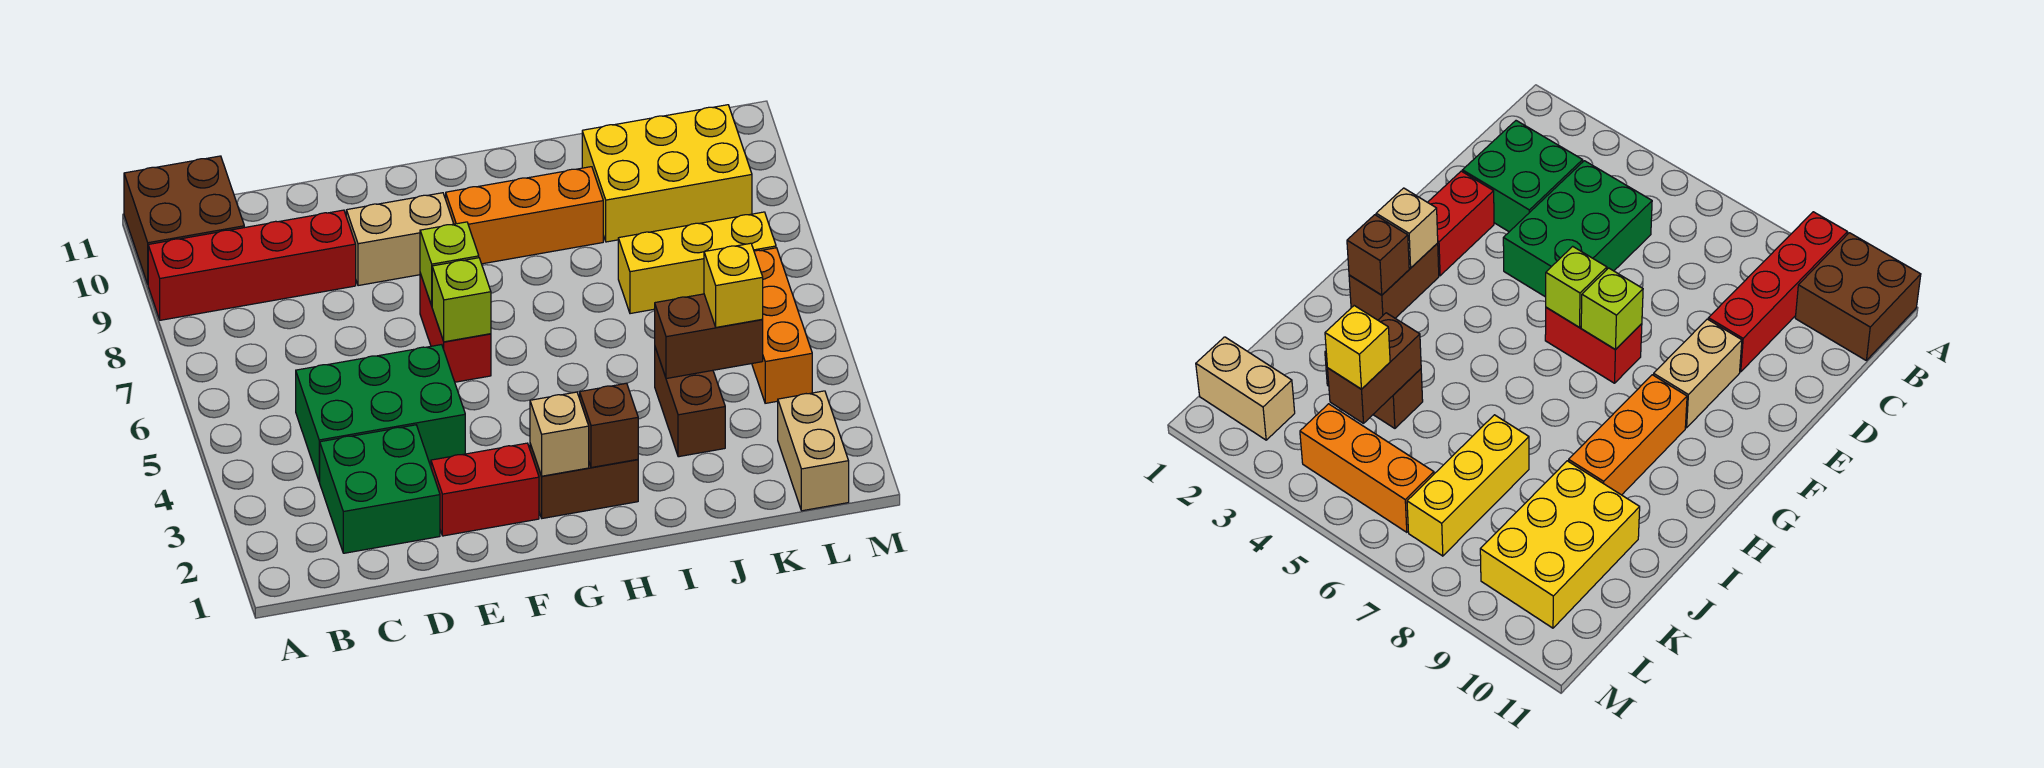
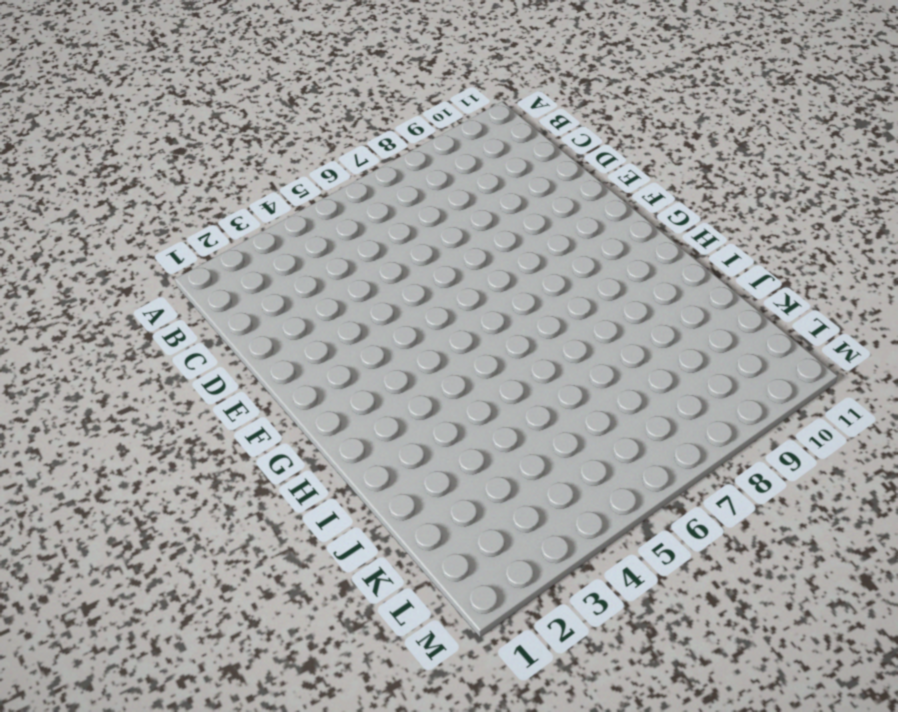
none -> red 1x4 brick [148,210,356,320]
none -> brown 2x2 brick [124,156,244,284]
none -> green 2x2 brick [320,425,440,553]

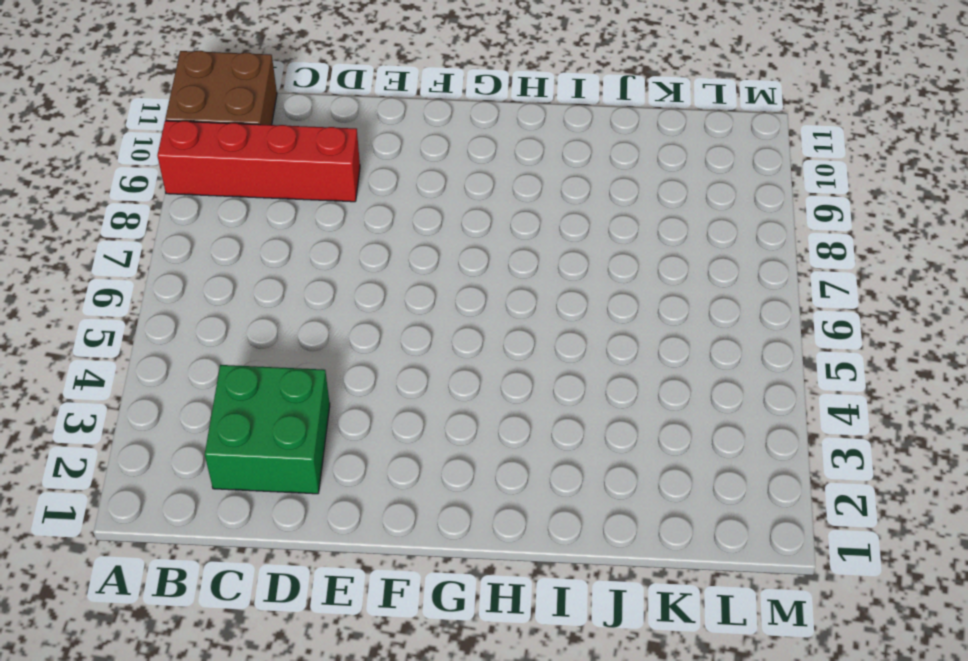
none -> green 2x3 brick [296,345,465,482]
none -> red 1x2 brick [431,443,539,536]
none -> tan 1x2 brick [346,193,454,286]

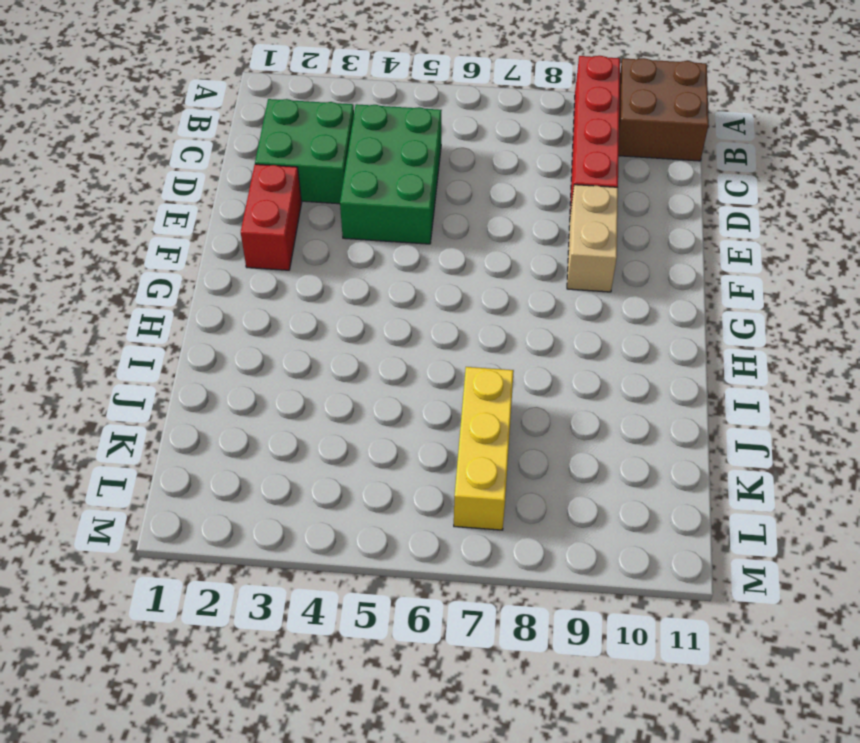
none -> red 1x2 brick [420,273,491,382]
none -> brown 1x2 brick [530,444,638,518]
none -> orange 1x3 brick [446,167,603,264]

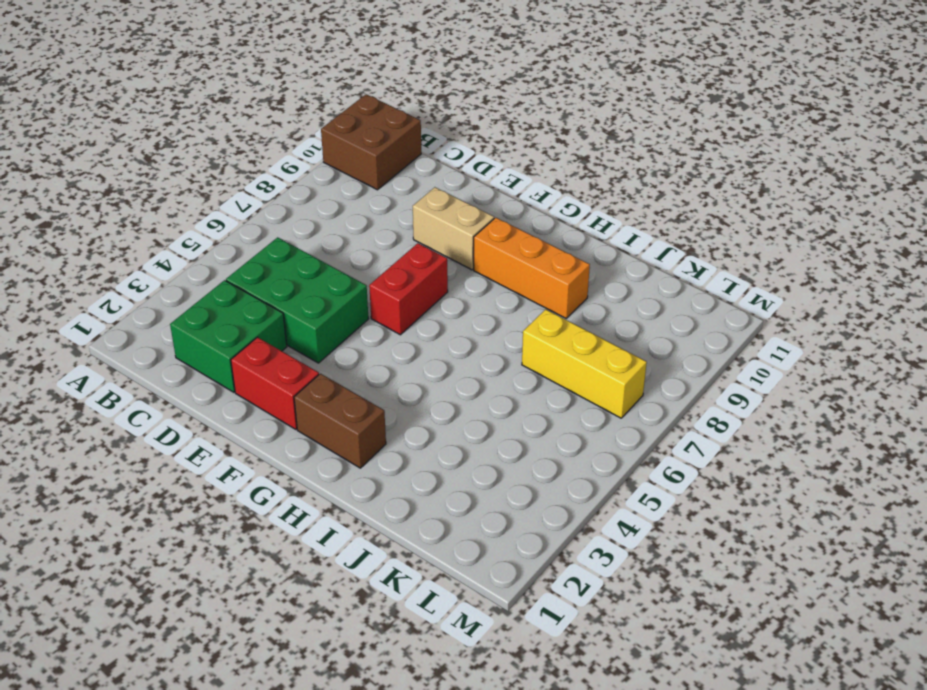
none -> red 1x4 brick [148,210,356,320]
none -> brown 1x2 brick [655,348,725,457]
none -> yellow 2x3 brick [582,105,752,242]

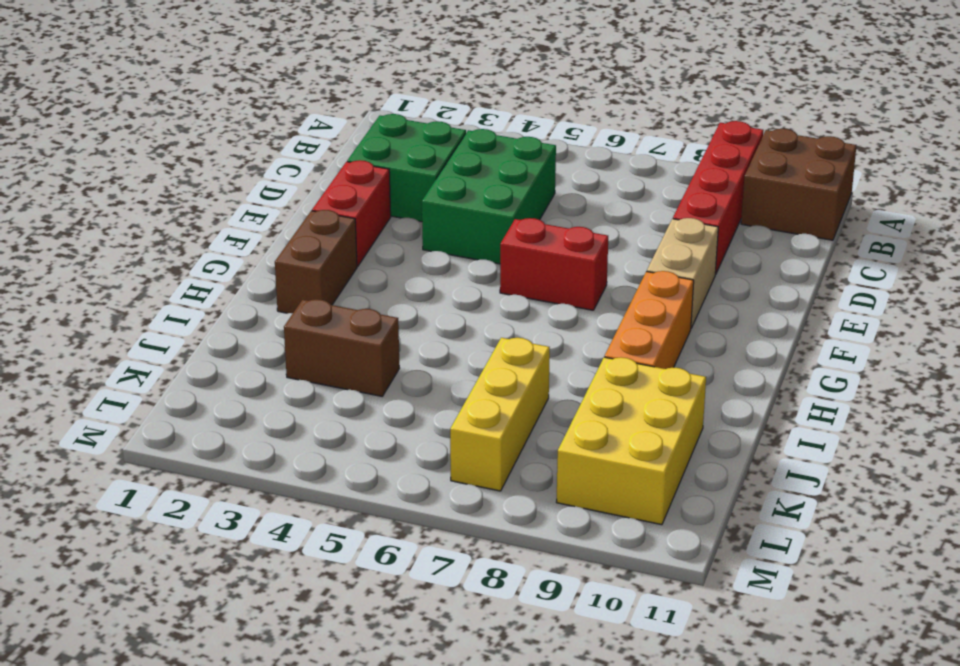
none -> tan 1x2 brick [778,391,849,511]
none -> orange 1x3 brick [752,248,812,403]
none -> lime 1x1 brick [432,258,491,342]

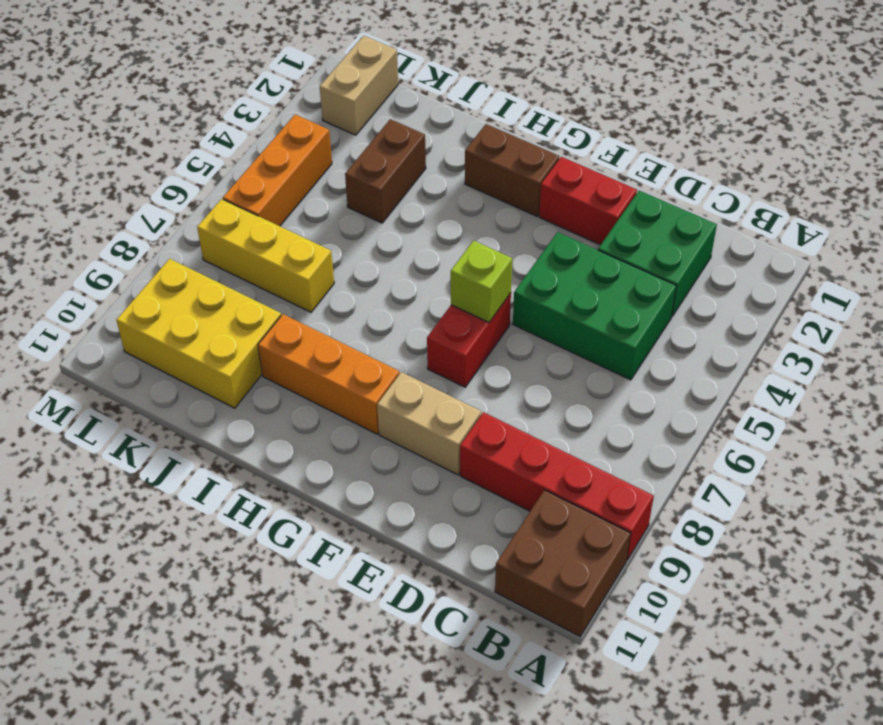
none -> lime 1x1 brick [420,222,479,306]
none -> tan 1x1 brick [530,392,589,476]
none -> brown 1x1 brick [580,383,638,468]

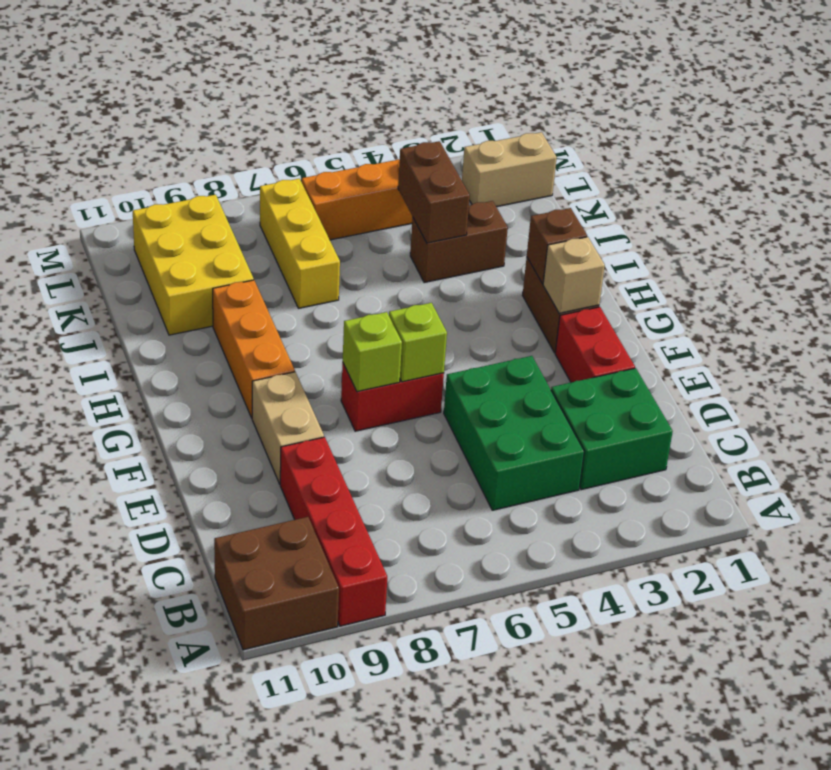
none -> yellow 1x1 brick [704,243,763,327]

